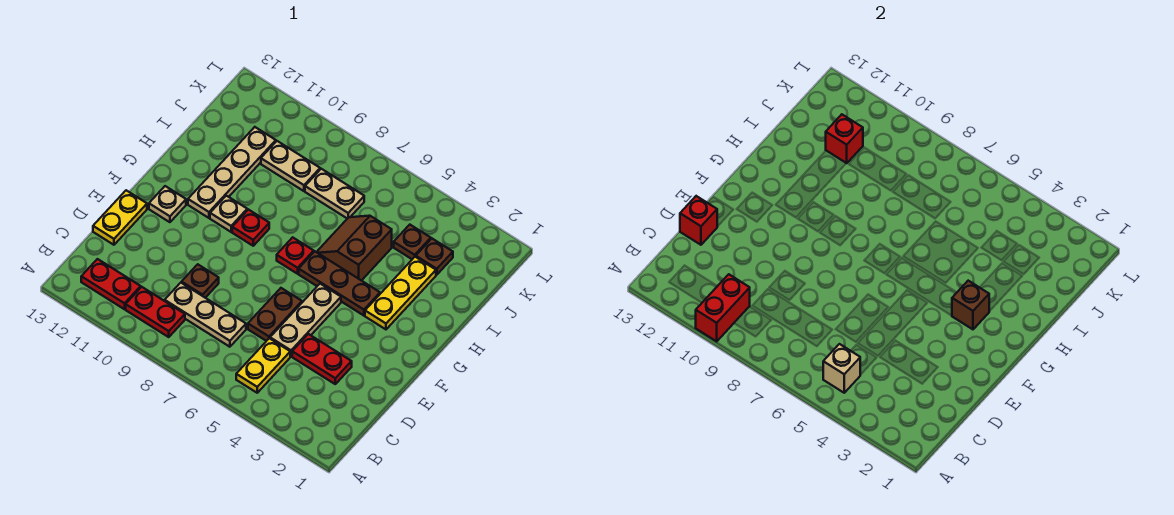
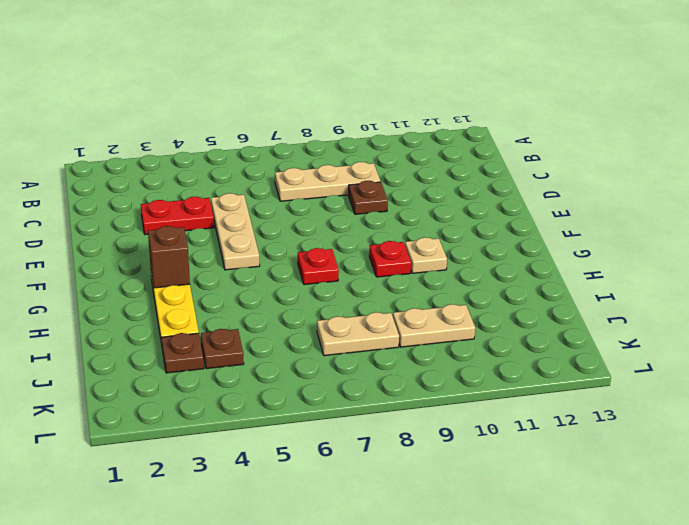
none -> yellow 1x2 plate [236,338,290,393]
none -> red 1x2 plate [126,287,185,337]
none -> red 1x2 plate [81,259,141,309]

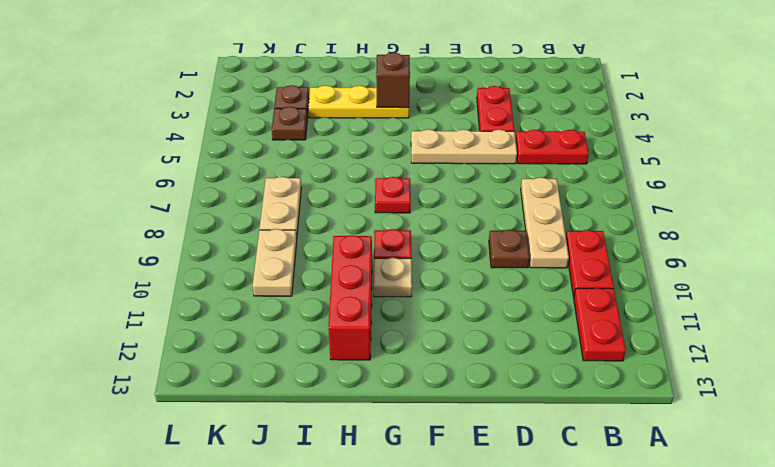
red 1x2 plate [515,130,589,164] -> yellow 1x2 plate [236,338,290,393]
red 1x3 brick [328,235,372,360] -> tan 1x4 plate [188,127,276,218]
none -> brown 1x2 plate [248,288,302,341]
none -> yellow 1x2 plate [93,190,147,245]
none -> tan 1x1 plate [149,186,186,222]

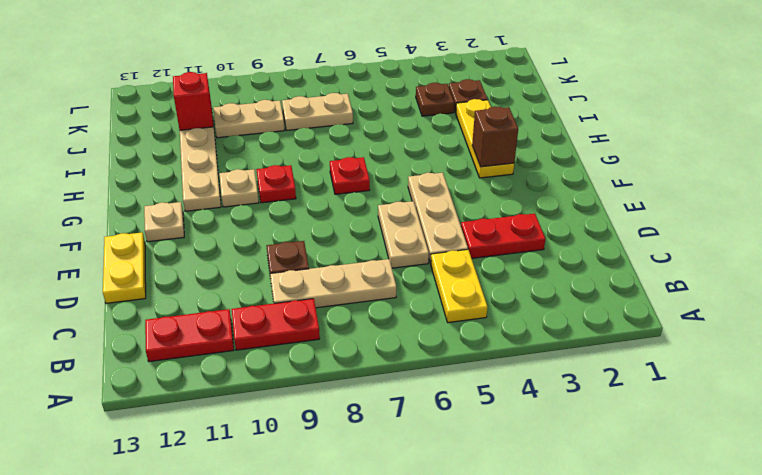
tan 1x2 plate [378,201,429,268] -> brown 1x2 plate [248,288,302,341]
none -> brown 1x3 plate [299,252,380,316]
none -> brown 2x2 slope [317,216,392,281]
none -> red 1x2 brick [696,274,750,341]

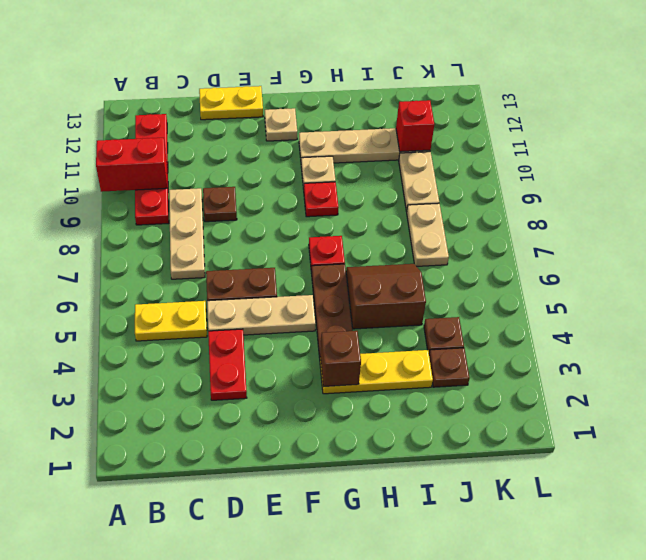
none -> tan 1x1 brick [823,344,860,393]
none -> red 1x1 brick [680,196,717,245]

